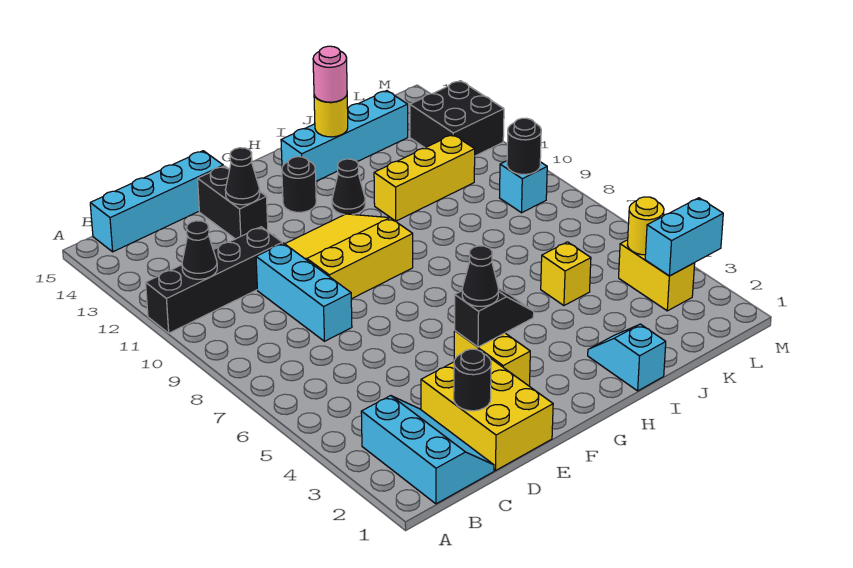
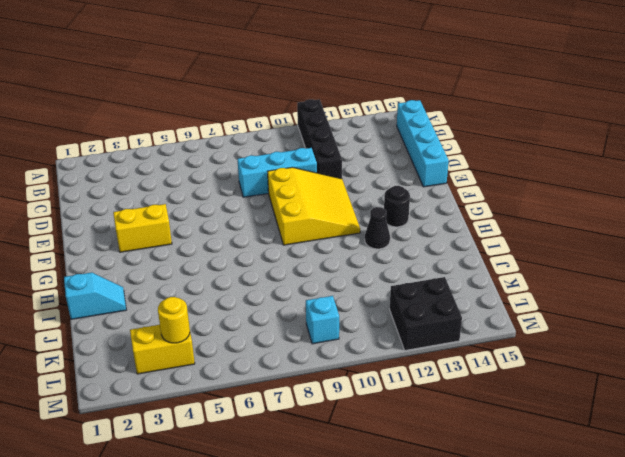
none -> cyan 2x3 slope [361,396,494,504]
none -> yellow 2x3 brick [421,349,553,471]
none -> black 1x2 brick [198,166,268,239]

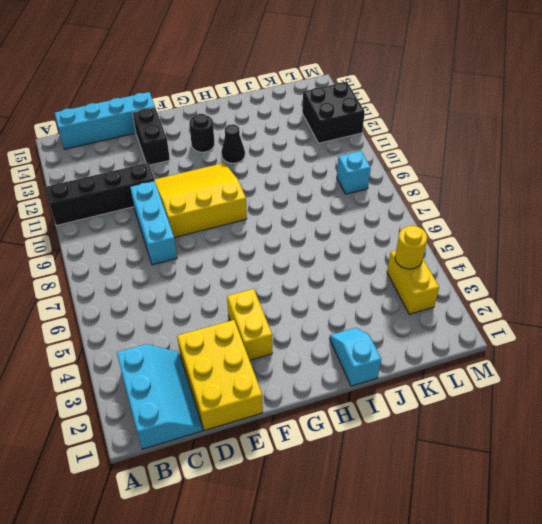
none -> cyan 1x4 brick [281,91,408,181]
none -> yellow 1x3 brick [374,135,475,221]
none -> yellow 1x1 brick [541,242,591,306]

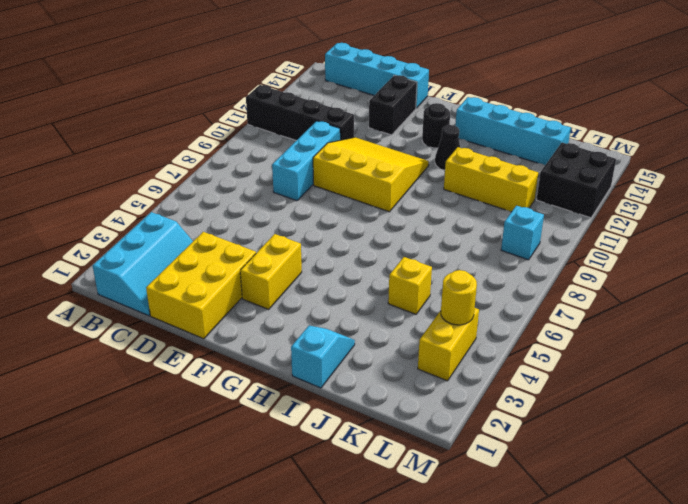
none -> black 1x1 cone [182,221,217,279]
none -> black 1x1 round brick [454,349,491,411]
none -> black 1x1 cone [225,148,260,205]

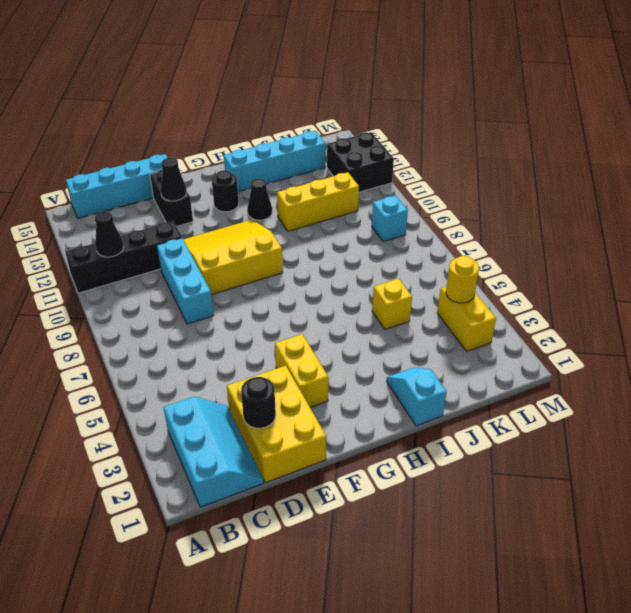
none -> black 1x2 slope [455,289,534,347]
none -> yellow 1x1 round brick [314,95,348,137]
none -> cyan 1x2 brick [645,198,723,276]

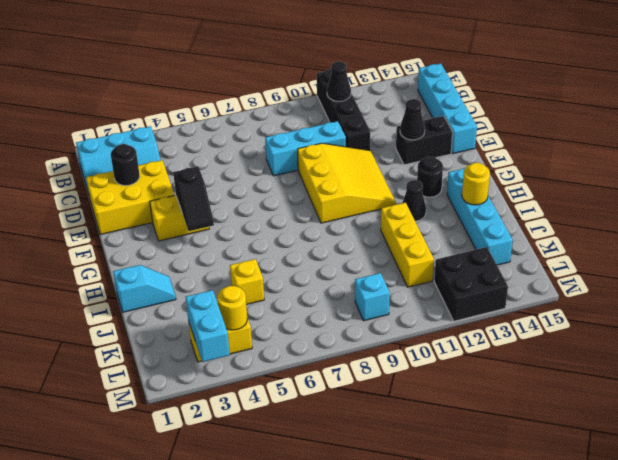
none -> black 1x1 round brick [507,118,541,174]
none -> black 1x1 cone [462,246,498,306]
none -> pink 1x1 round brick [313,46,347,102]

